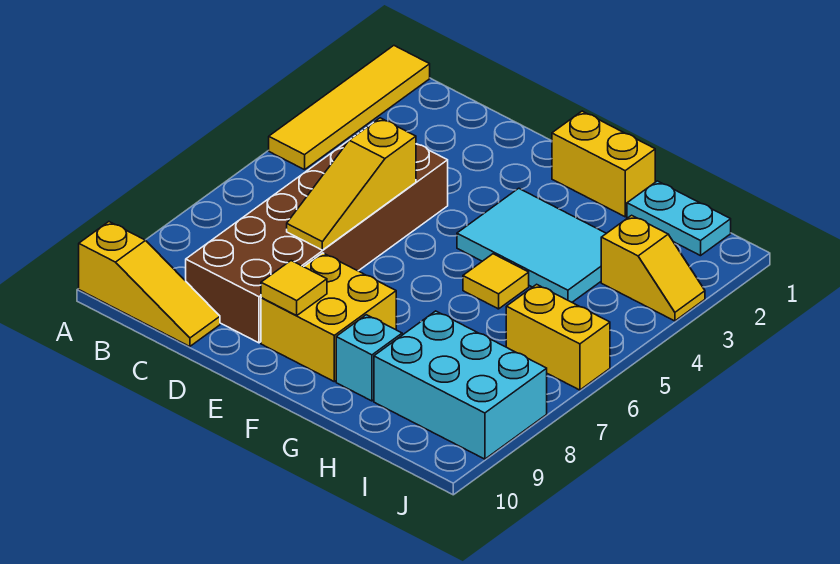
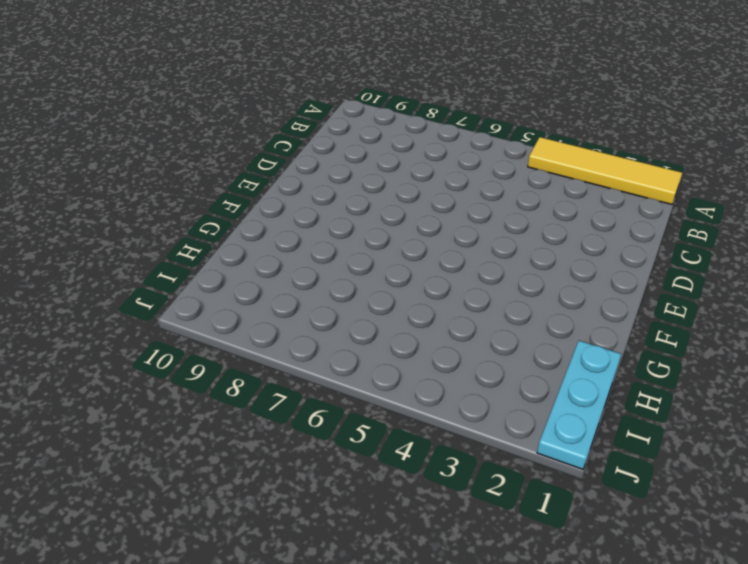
cyan 1x3 plate [537,341,621,469] -> cyan 1x2 plate [627,181,731,256]
none -> yellow 1x3 slope [79,222,220,347]
none -> brown 2x6 brick [186,141,448,343]
none -> yellow 2x2 brick [261,253,396,382]

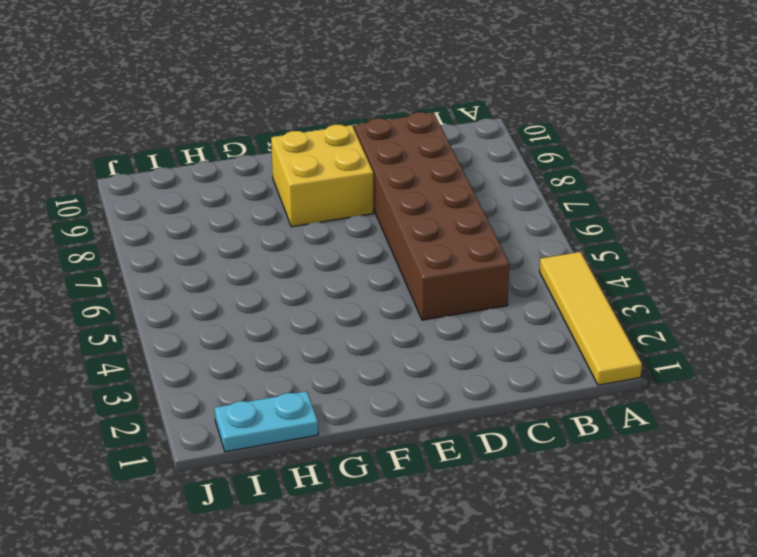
none -> yellow 1x3 slope [79,222,220,347]
none -> yellow 1x2 brick [552,111,655,217]
none -> cyan 2x3 tile [457,188,606,302]

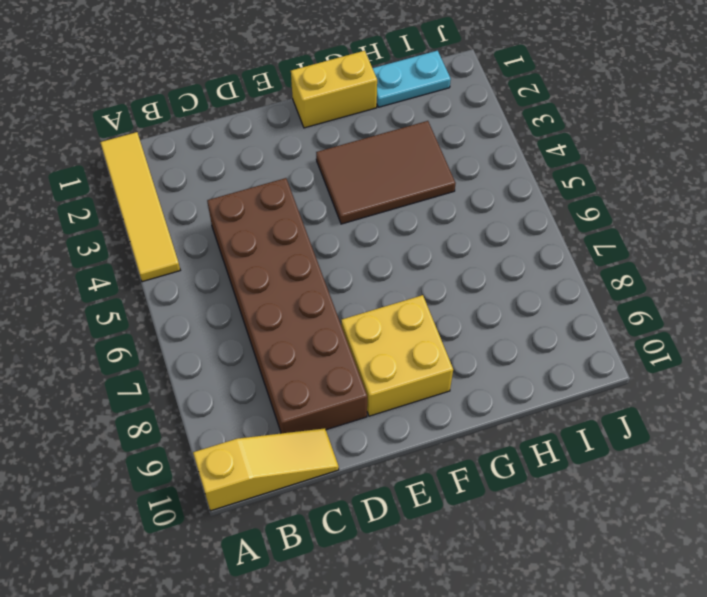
brown 2x3 tile [316,121,456,224] -> cyan 2x3 tile [457,188,606,302]
none -> yellow 1x1 tile [463,254,529,309]
none -> cyan 1x1 brick [336,315,402,401]
none -> cyan 2x3 brick [374,311,547,459]

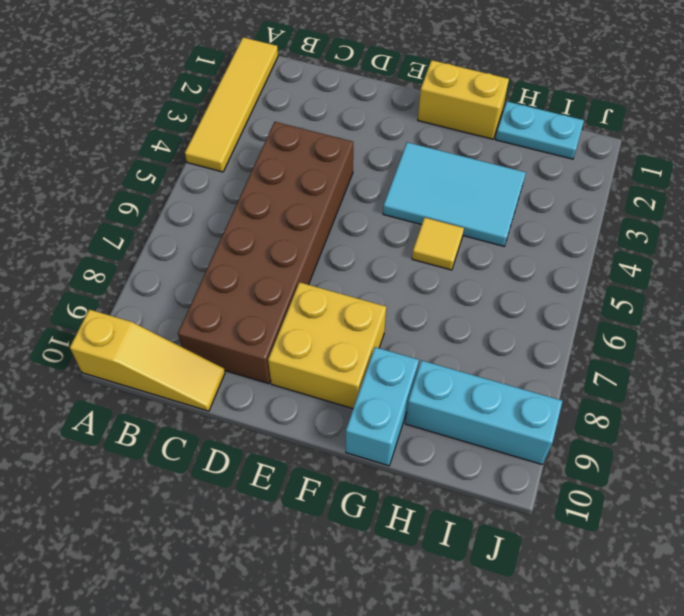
cyan 1x2 brick [346,347,419,466] -> cyan 1x1 brick [336,315,402,401]
cyan 1x3 brick [405,360,562,464] -> cyan 2x3 brick [374,311,547,459]
none -> yellow 1x2 slope [601,215,705,321]
none -> yellow 1x2 brick [506,284,610,390]
none -> yellow 1x3 slope [287,118,416,250]

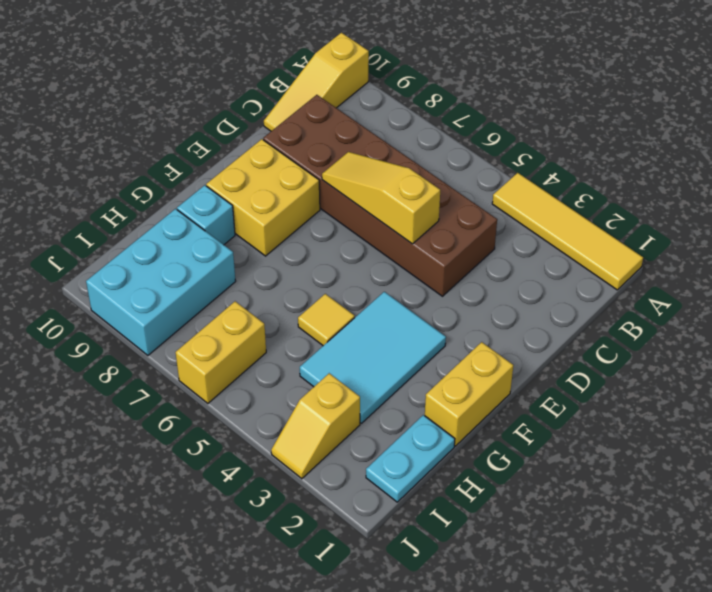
none -> yellow 1x1 tile [261,261,327,315]

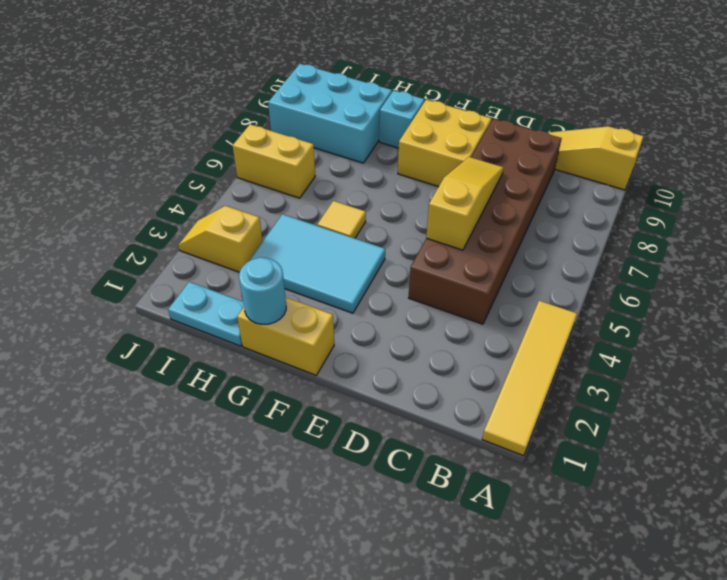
cyan 1x1 round brick [239,257,286,324] -> none
none -> yellow 1x1 tile [261,261,327,315]

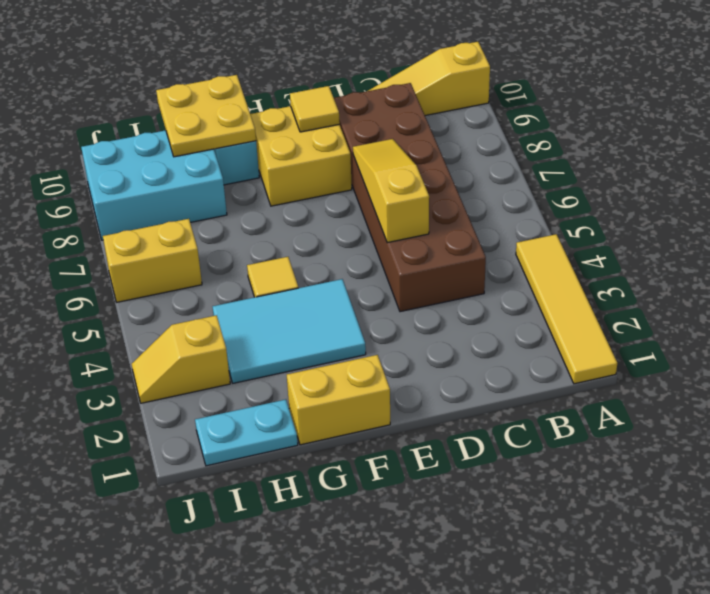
yellow 2x2 plate [156,75,256,157] -> none

